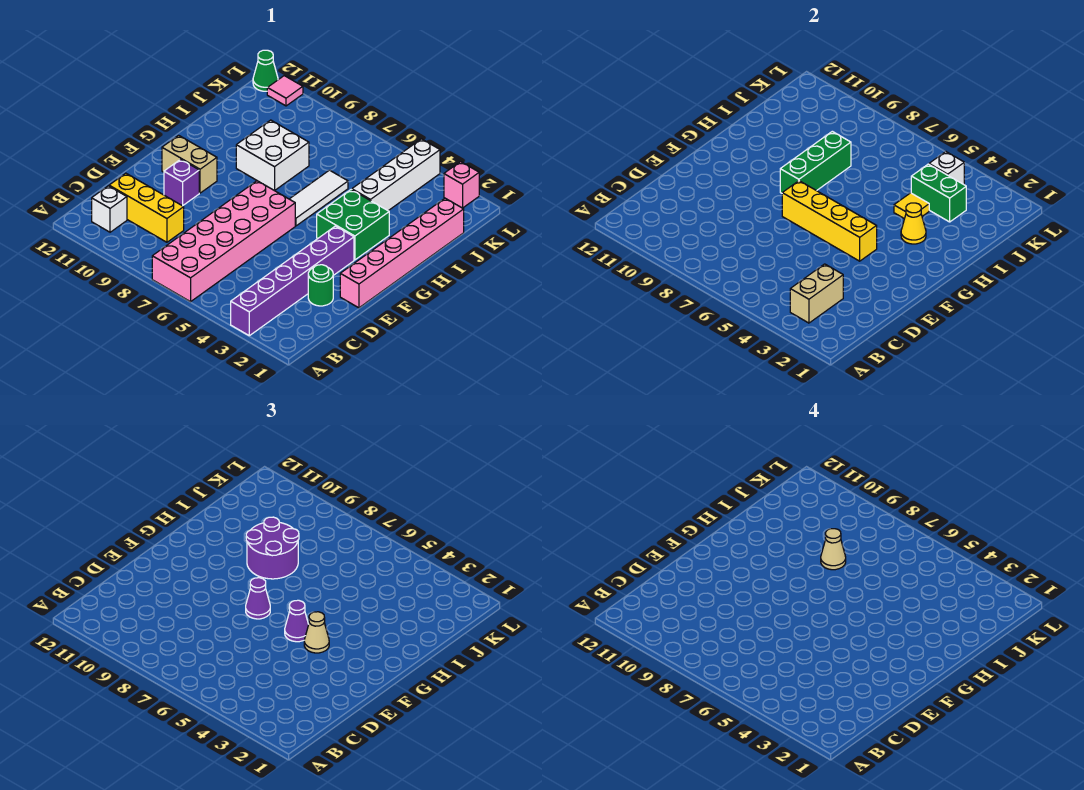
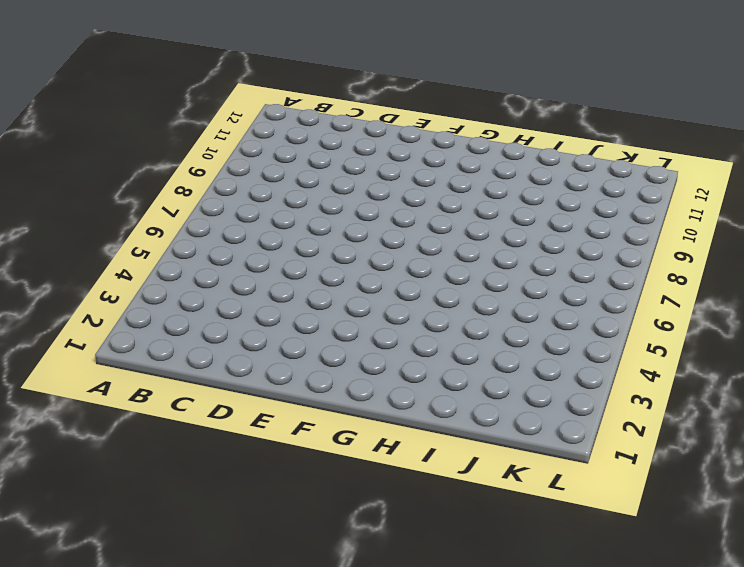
none -> purple 1x6 brick [231,226,354,336]
none -> pink 2x6 brick [152,181,295,302]
none -> white 1x1 brick [92,186,127,232]

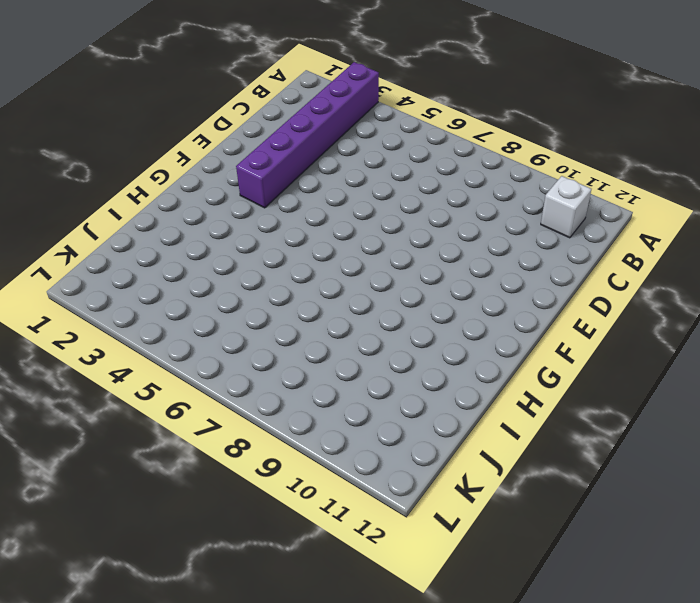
none -> pink 2x6 brick [152,181,295,302]
none -> yellow 1x3 brick [109,173,184,242]
none -> green 1x1 round brick [308,265,333,306]

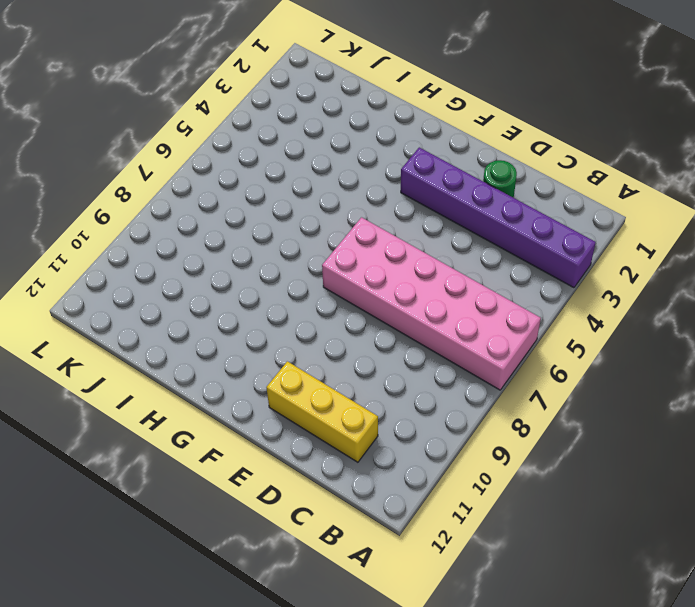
yellow 1x3 brick [266,361,378,462] -> yellow 1x3 brick turned to [109,173,184,242]
none -> white 1x1 brick [92,186,127,232]
none -> pink 1x6 brick [340,198,464,308]
none -> purple 1x1 brick [164,159,199,206]

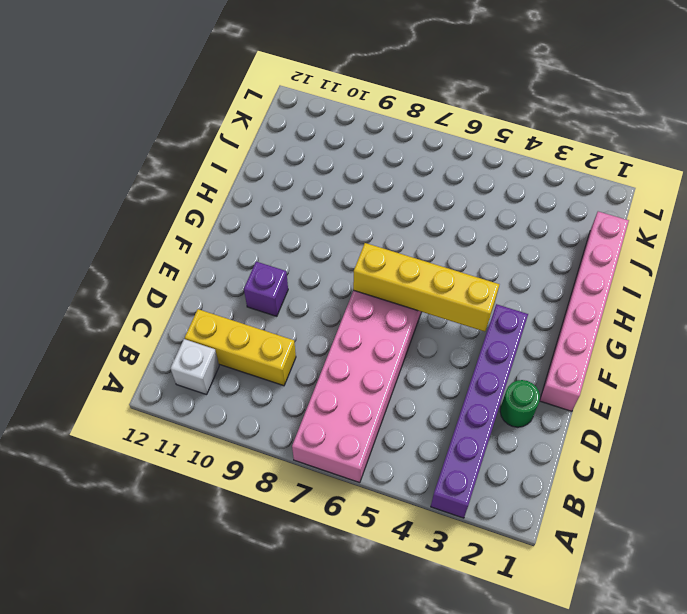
none -> tan 1x2 brick [162,135,217,193]
none -> green 2x2 brick [317,190,389,260]
none -> white 1x3 tile [290,170,348,226]

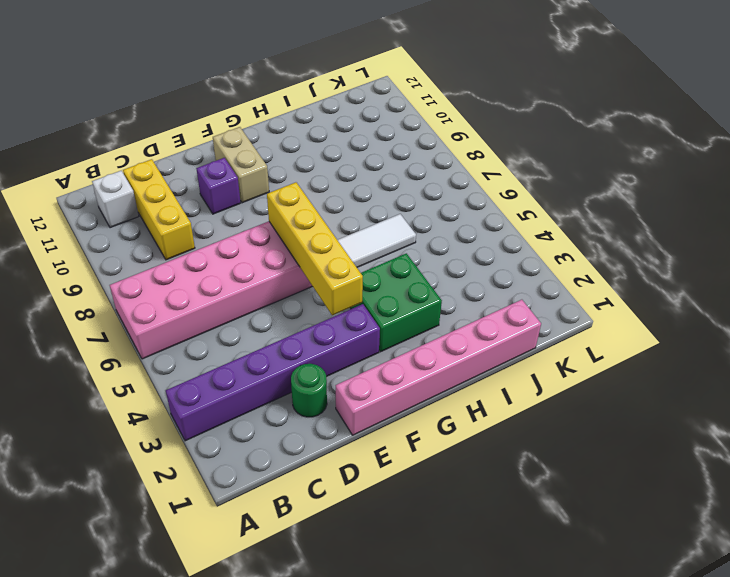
none -> white 2x2 brick [236,120,309,191]
none -> white 1x4 brick [352,139,440,211]
none -> pink 1x1 brick [444,162,479,208]

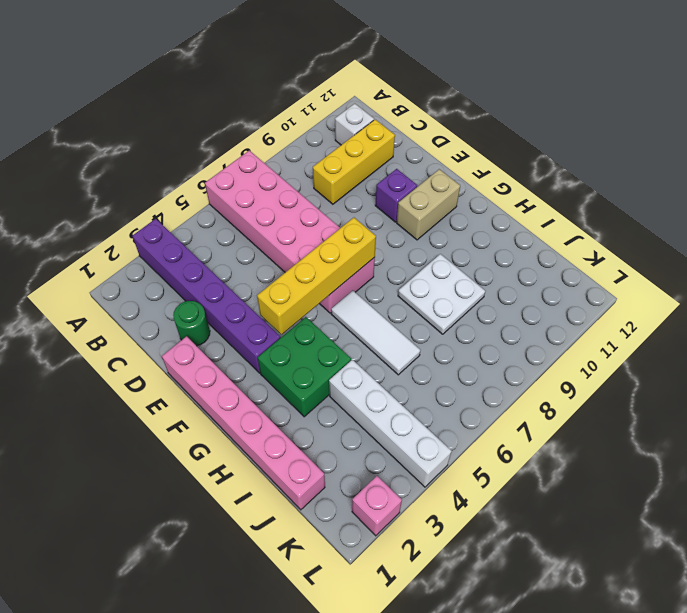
white 2x2 plate [398,254,485,334] -> white 2x2 brick [236,120,309,191]
none -> pink 1x1 tile [267,76,303,106]
none -> green 1x1 cone [253,50,278,91]
none -> tan 1x2 brick [790,264,843,323]

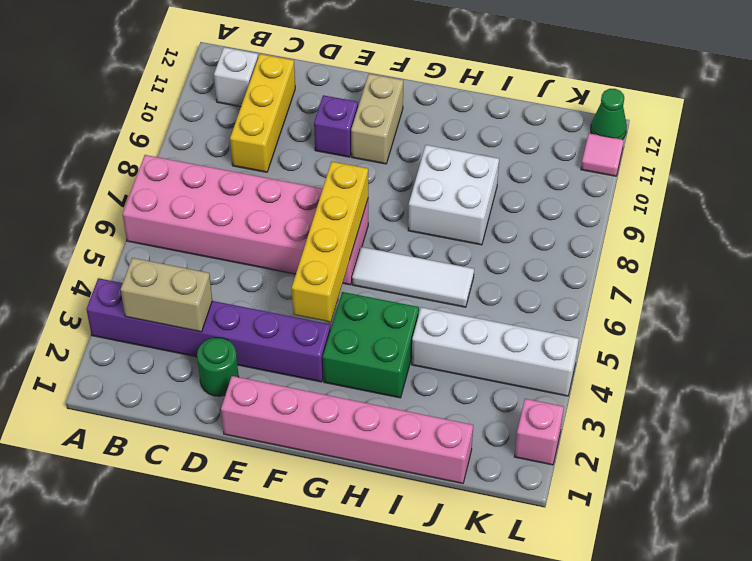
none -> green 1x3 brick [780,131,851,193]
none -> yellow 1x1 cone [901,203,926,244]
none -> yellow 1x1 tile [894,193,929,219]

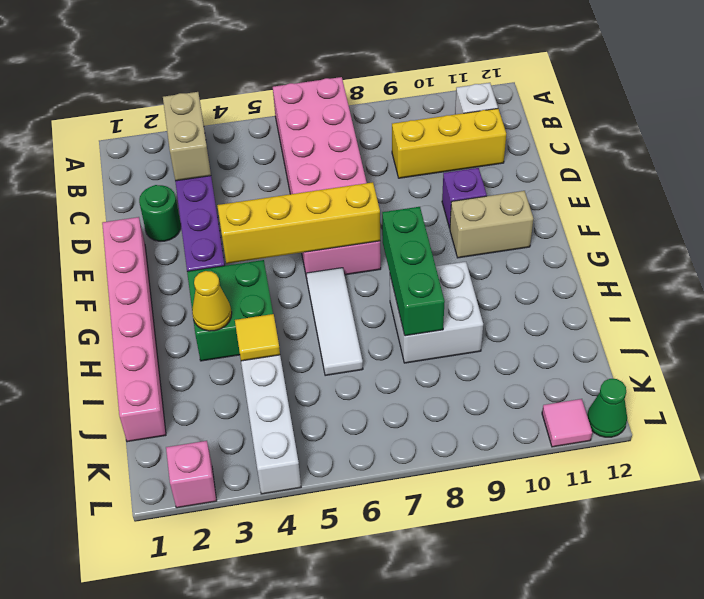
none -> green 1x2 brick [911,164,966,222]
none -> white 1x1 brick [929,152,964,184]
none -> tan 1x1 cone [304,612,329,653]

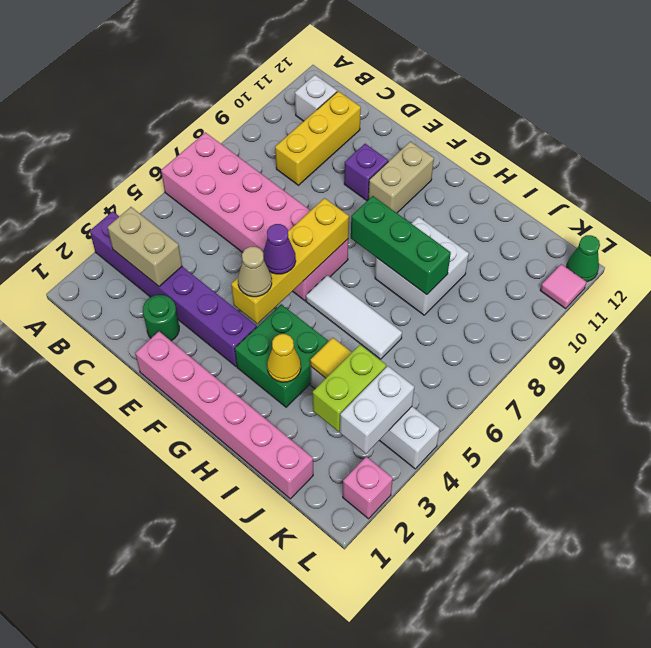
lime 1x2 brick [313,345,386,431] -> green 1x2 brick [911,164,966,222]
white 1x2 brick [340,366,414,454] -> white 1x1 brick [929,152,964,184]
none -> purple 1x1 cone [246,578,270,619]
none -> purple 2x2 round brick [246,517,299,579]
none -> tan 1x1 cone [821,529,846,570]

